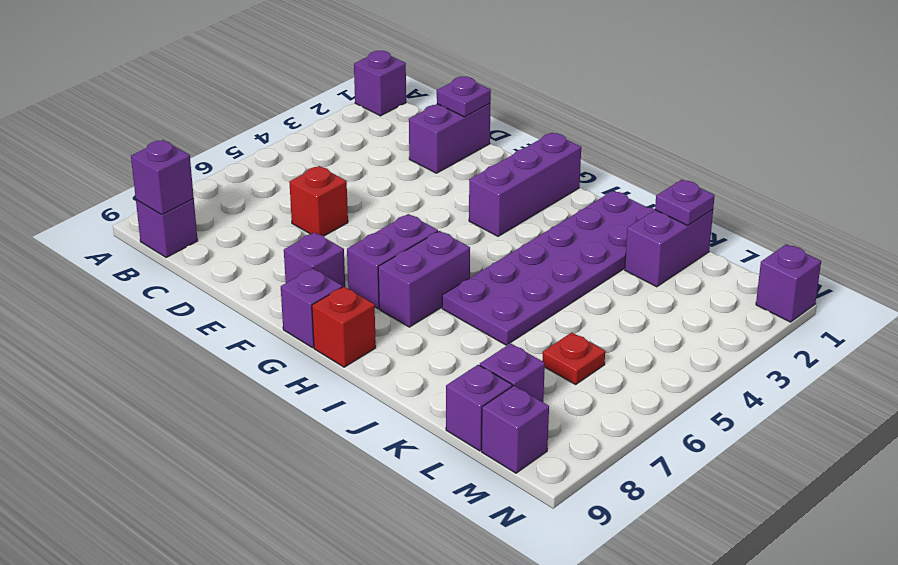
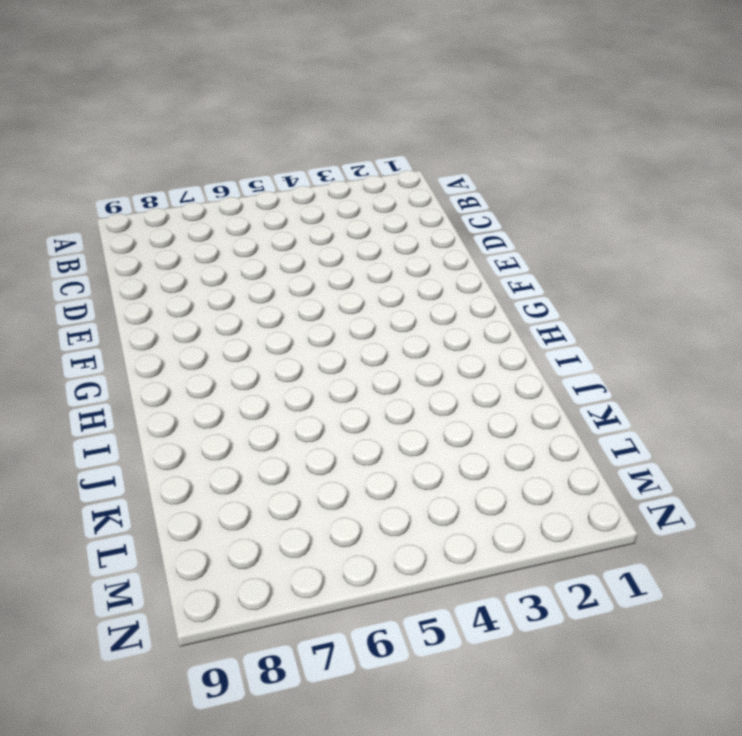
none -> purple 1x1 brick [354,51,406,116]
none -> purple 1x1 brick [136,199,198,257]
none -> purple 1x2 brick [409,103,490,173]

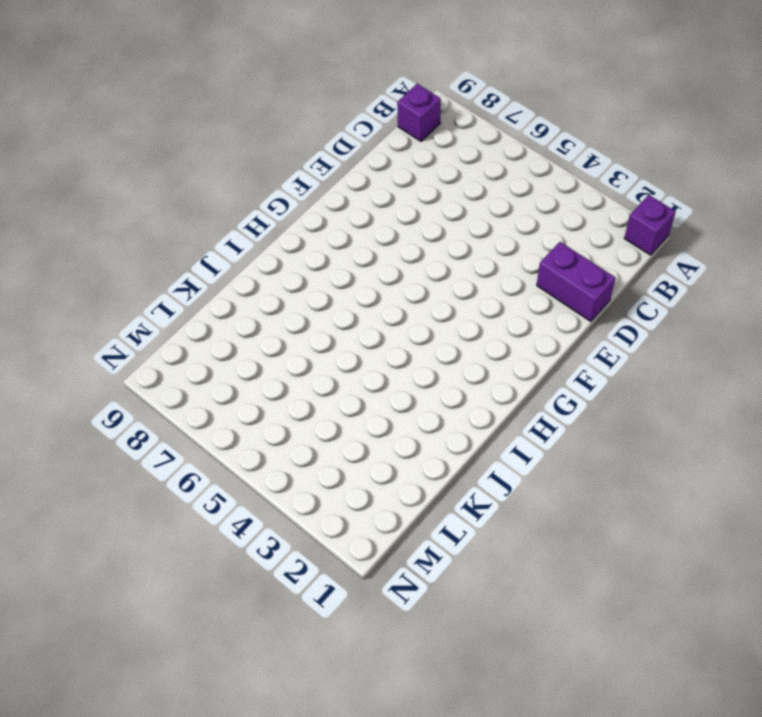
none -> red 1x1 brick [289,166,348,236]
none -> purple 1x1 brick [284,232,345,287]
none -> purple 1x3 brick [469,133,581,236]

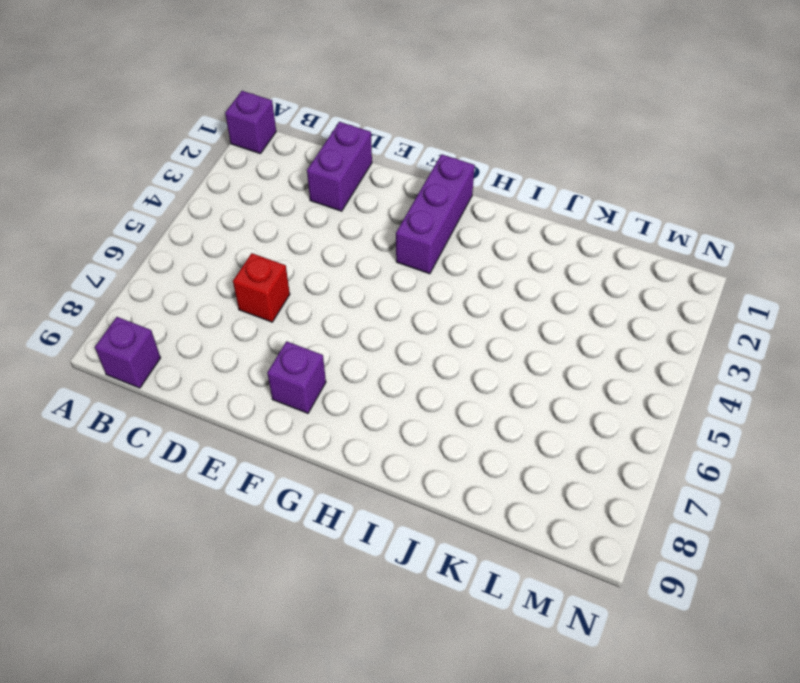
none -> purple 1x2 brick [347,214,438,309]
none -> purple 1x1 brick [281,268,342,348]
none -> purple 1x2 brick [378,231,470,327]

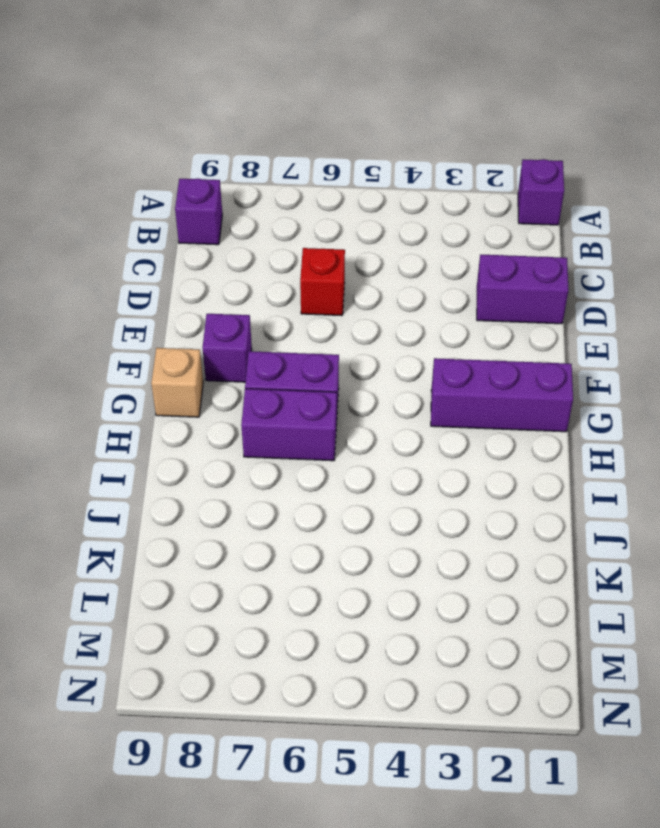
tan 1x1 brick [151,348,203,417] -> purple 1x1 brick [281,268,342,348]
none -> red 1x1 brick [312,287,376,367]
none -> purple 2x6 plate [442,191,655,345]
none -> purple 1x2 brick [625,210,713,287]

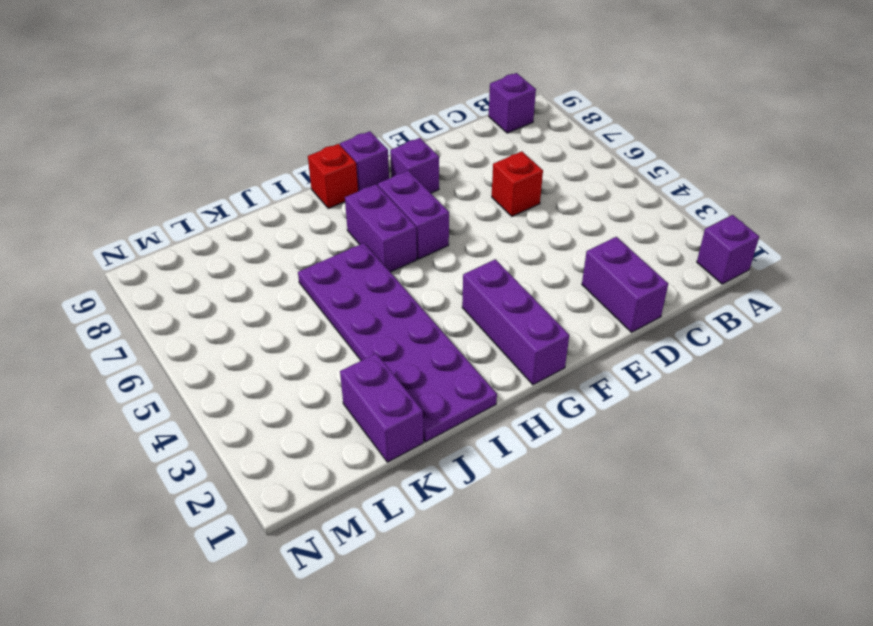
none -> red 1x1 plate [542,332,605,384]
none -> purple 1x1 brick [480,343,545,402]
none -> purple 1x1 brick [446,365,512,451]

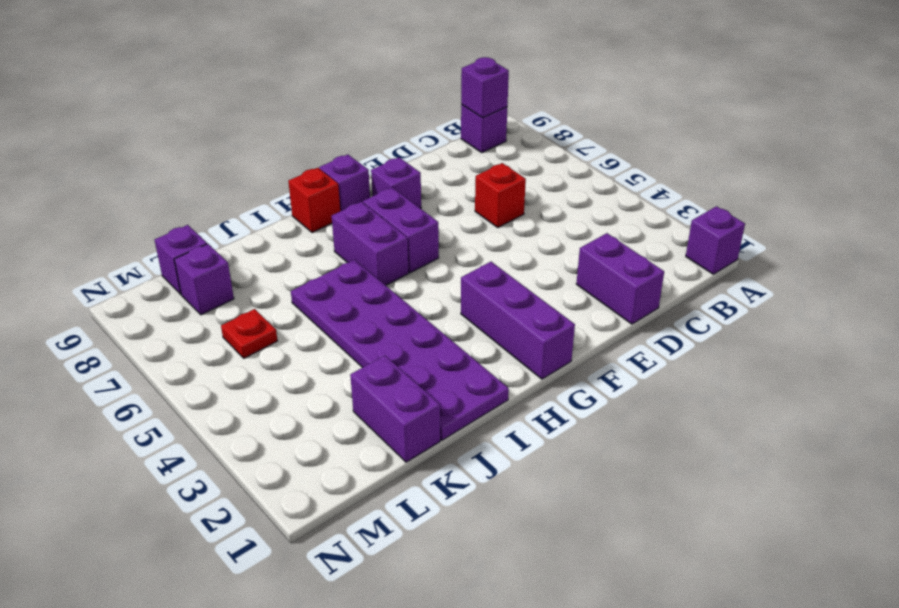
none -> purple 1x1 brick [481,386,549,473]
none -> purple 1x1 brick [756,244,821,322]
none -> purple 1x1 plate [437,77,491,117]

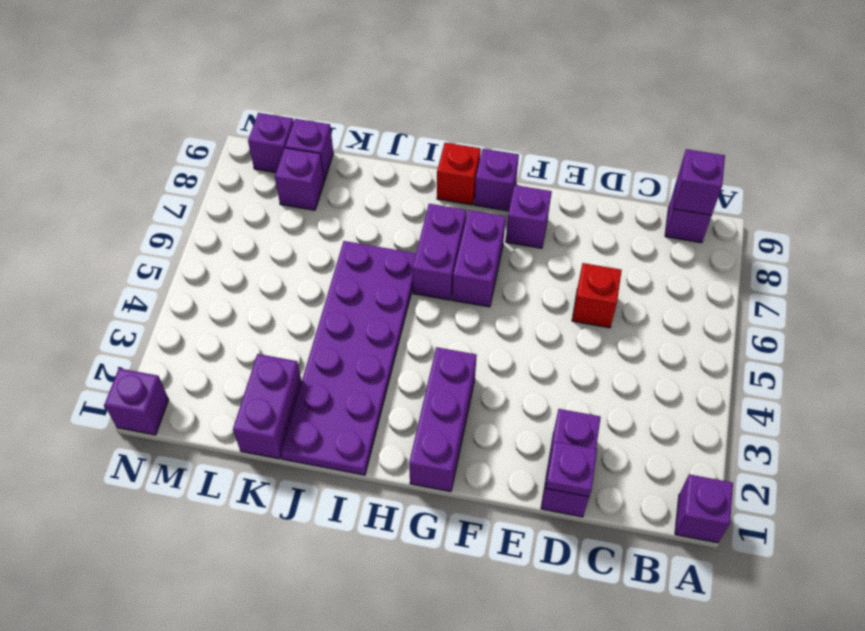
none -> red 1x1 plate [542,332,605,384]
none -> purple 1x1 plate [655,180,715,225]

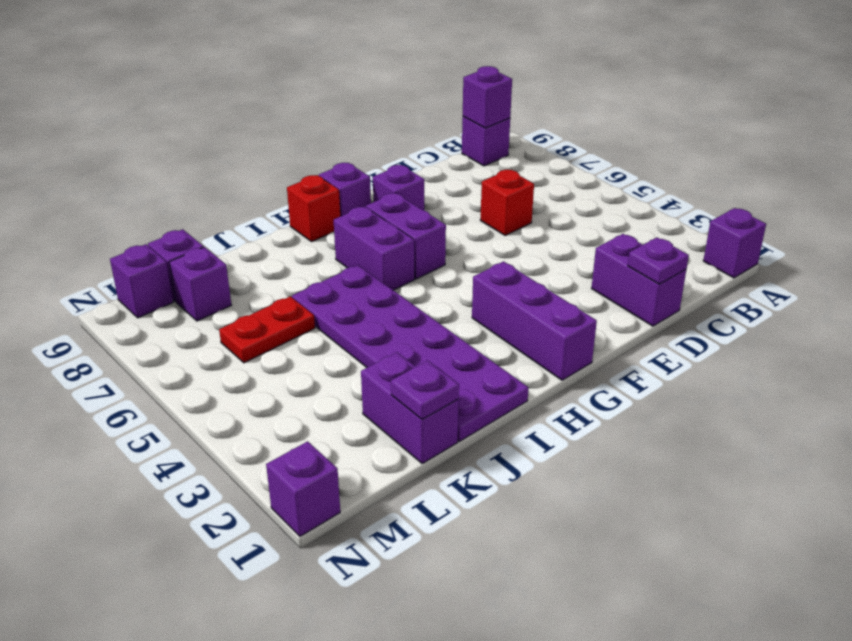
red 1x2 plate [219,296,315,363] -> red 1x1 plate [542,332,605,384]

